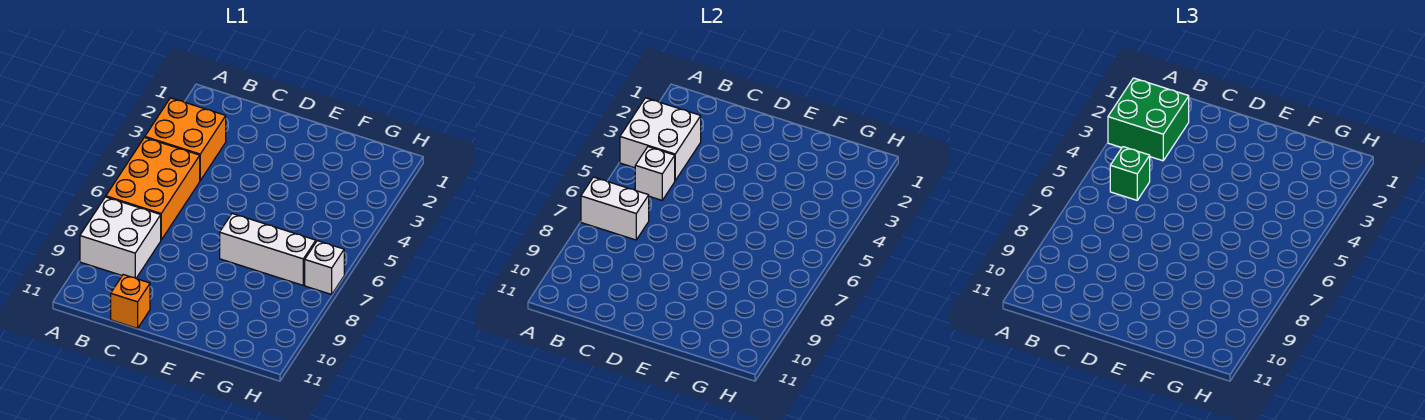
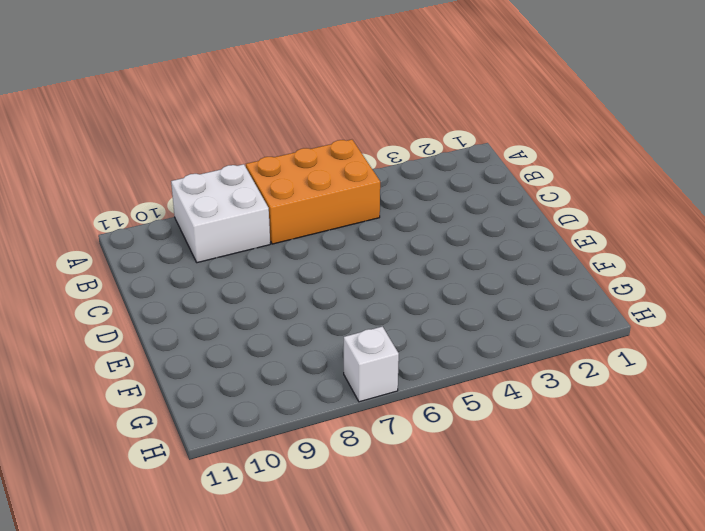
none -> orange 2x2 brick [145,98,226,180]
none -> orange 1x1 brick [111,275,150,328]

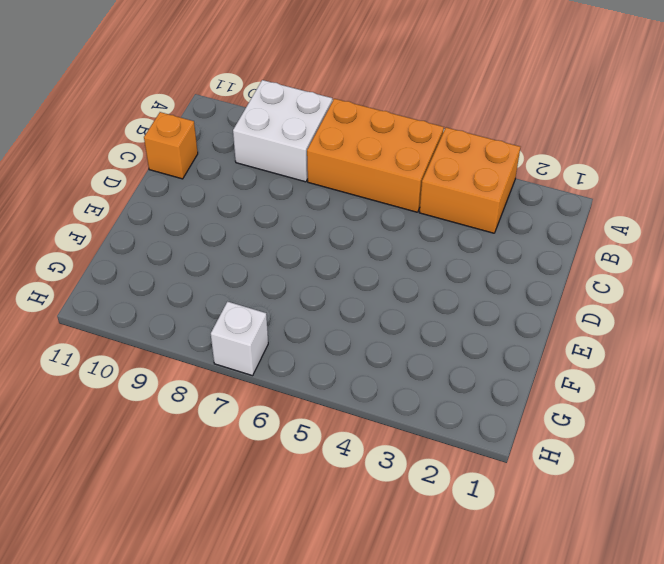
none -> white 1x3 brick [220,214,316,285]
none -> white 2x2 brick [620,98,701,180]

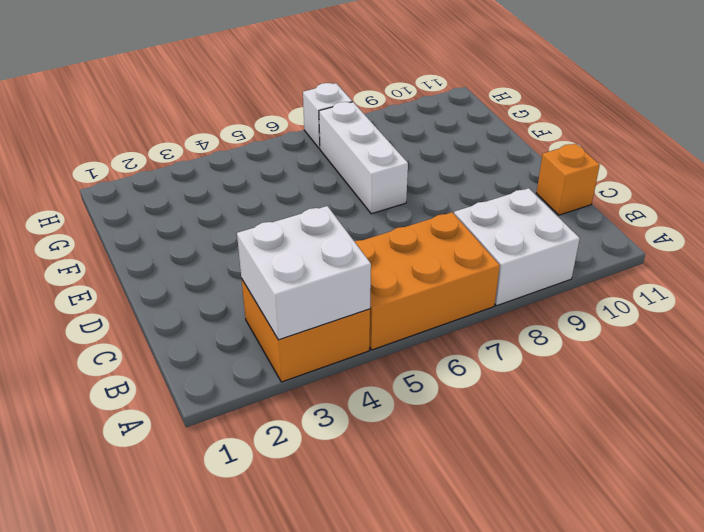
none -> white 1x2 brick [581,177,649,240]
none -> white 1x1 brick [635,147,675,200]

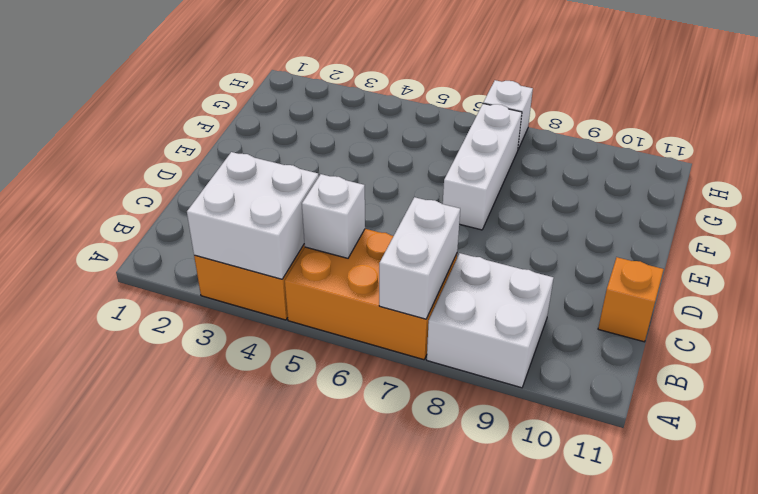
none -> green 2x2 brick [1108,78,1189,161]
none -> green 1x1 brick [1110,147,1150,200]

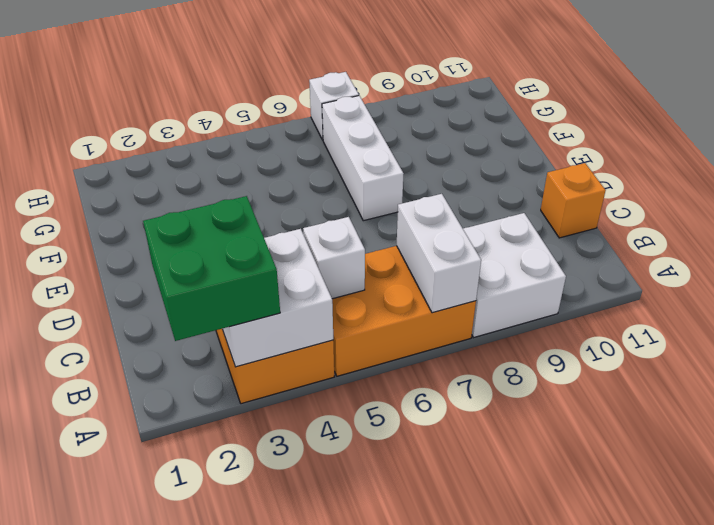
none -> green 1x1 brick [1110,147,1150,200]

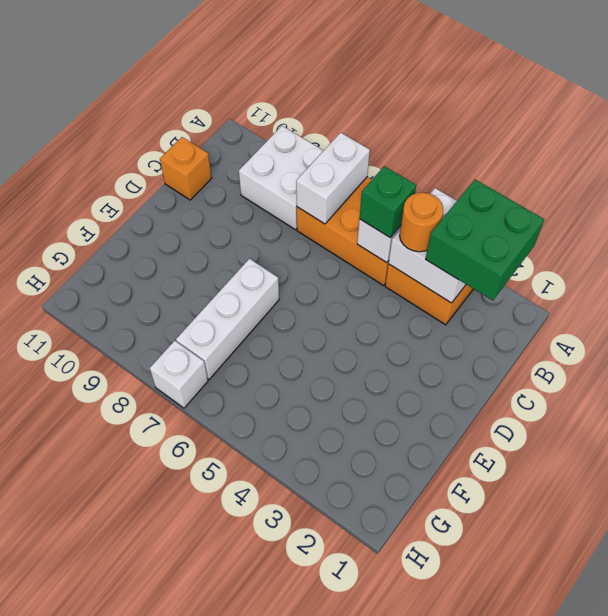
orange 1x1 round brick [400,192,443,252] -> none

